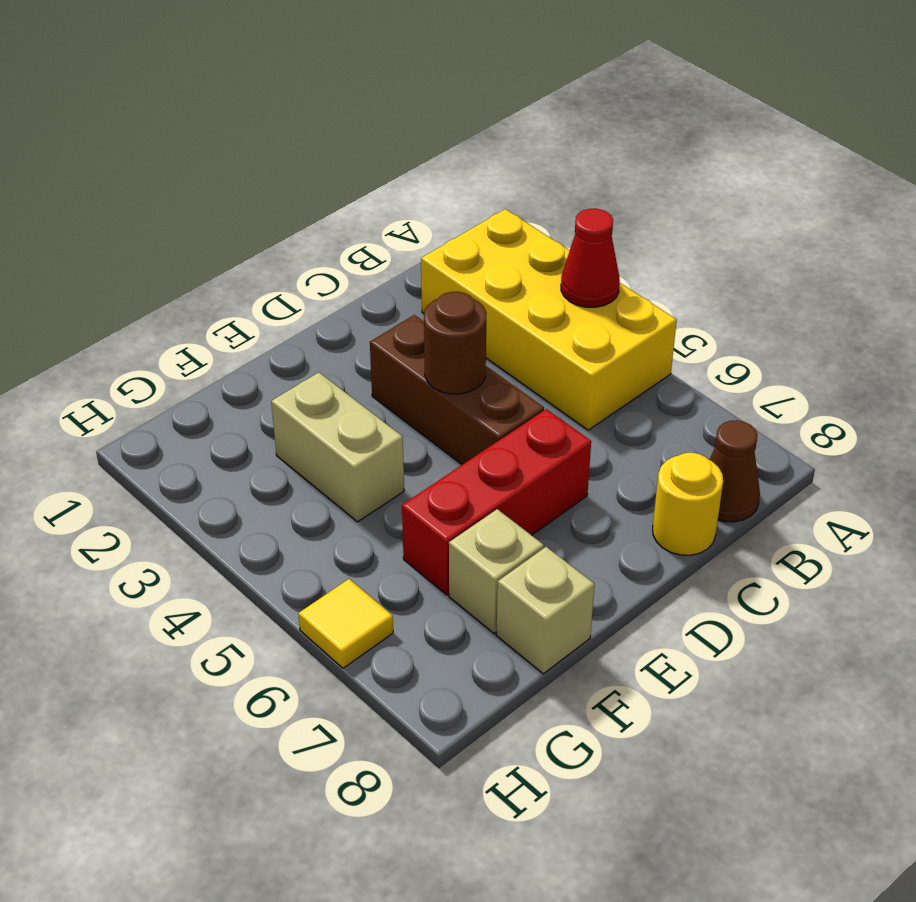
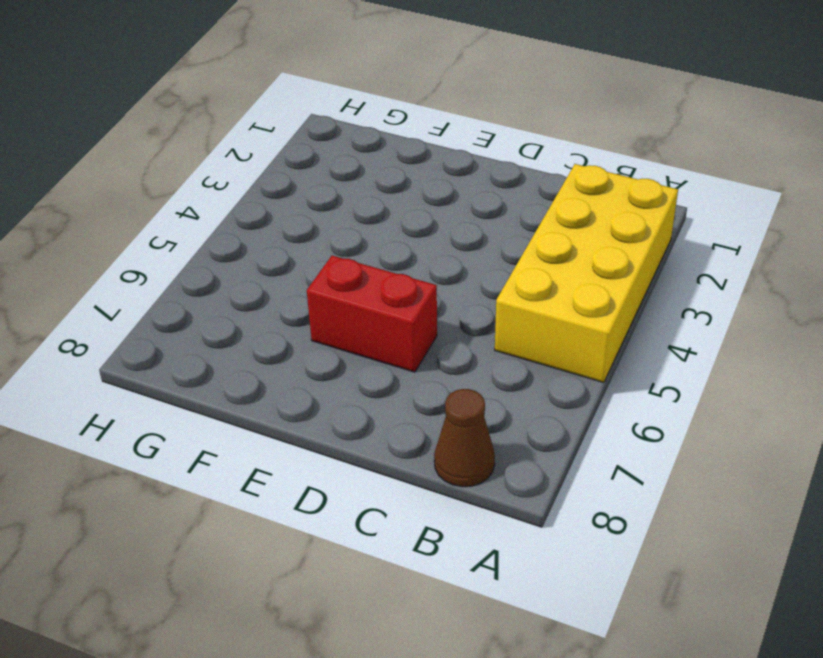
red 1x2 brick [307,256,437,372] -> red 1x3 brick [402,409,591,595]
none -> yellow 1x1 round brick [653,453,723,555]
none -> brown 1x3 brick [370,315,544,465]

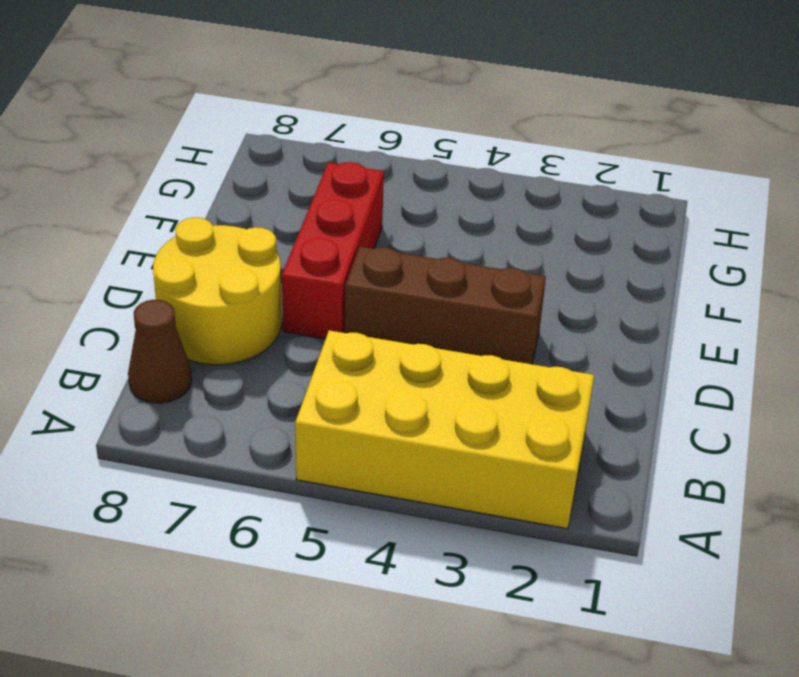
yellow 2x2 round brick [153,218,282,365] -> yellow 1x1 round brick [653,453,723,555]
none -> tan 1x2 brick [271,372,404,522]
none -> tan 1x1 brick [449,509,544,634]

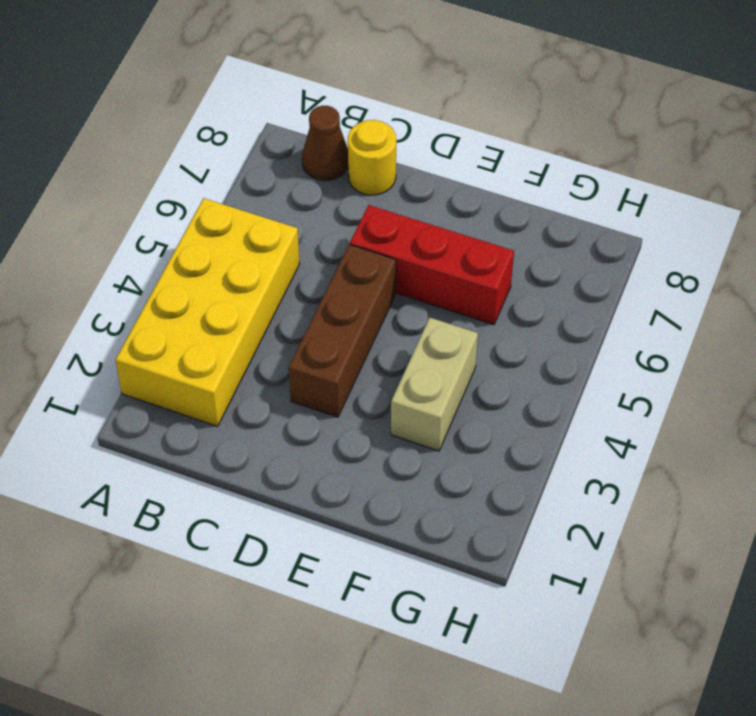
none -> tan 1x1 brick [449,509,544,634]
none -> tan 1x1 brick [496,547,595,674]

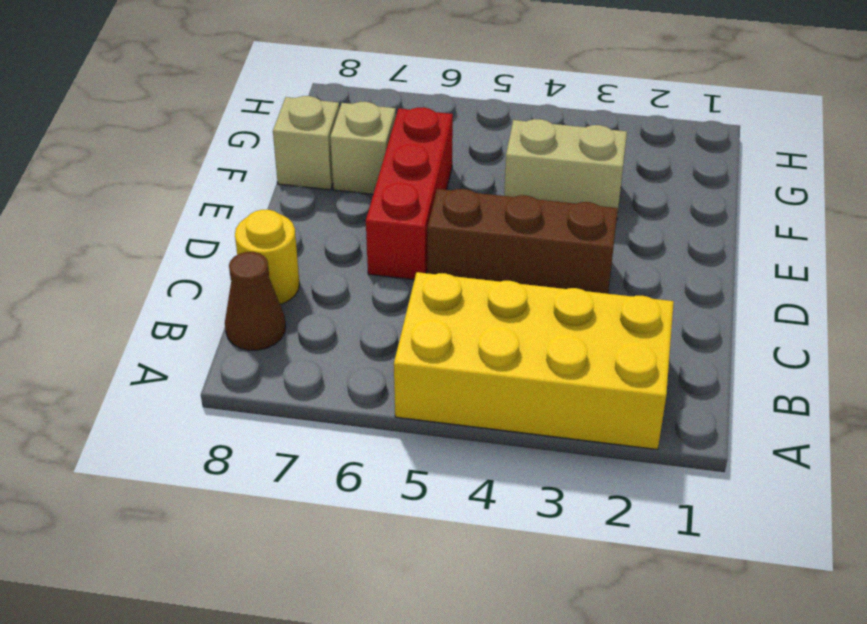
none -> yellow 1x1 tile [298,579,393,668]
none -> red 1x1 cone [561,209,620,307]

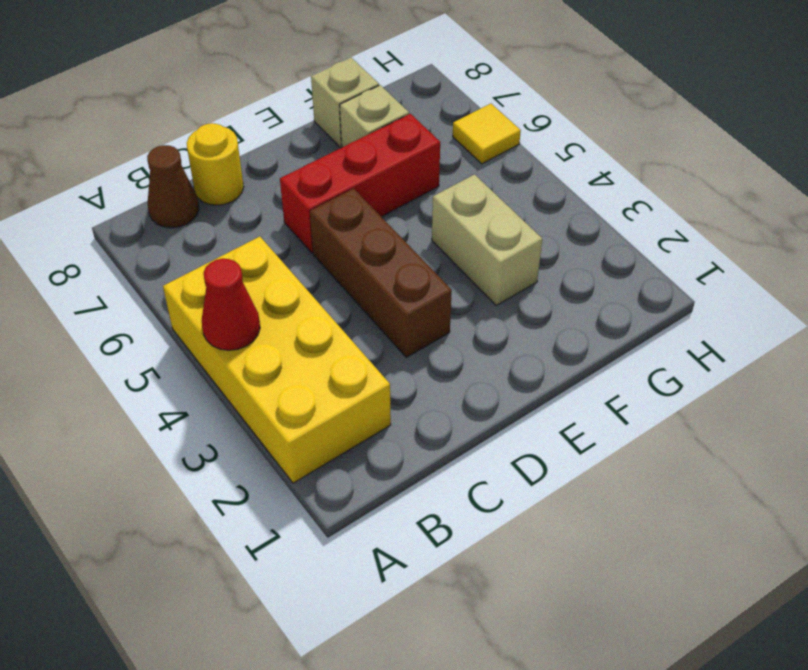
none -> brown 1x1 round brick [424,292,487,394]

